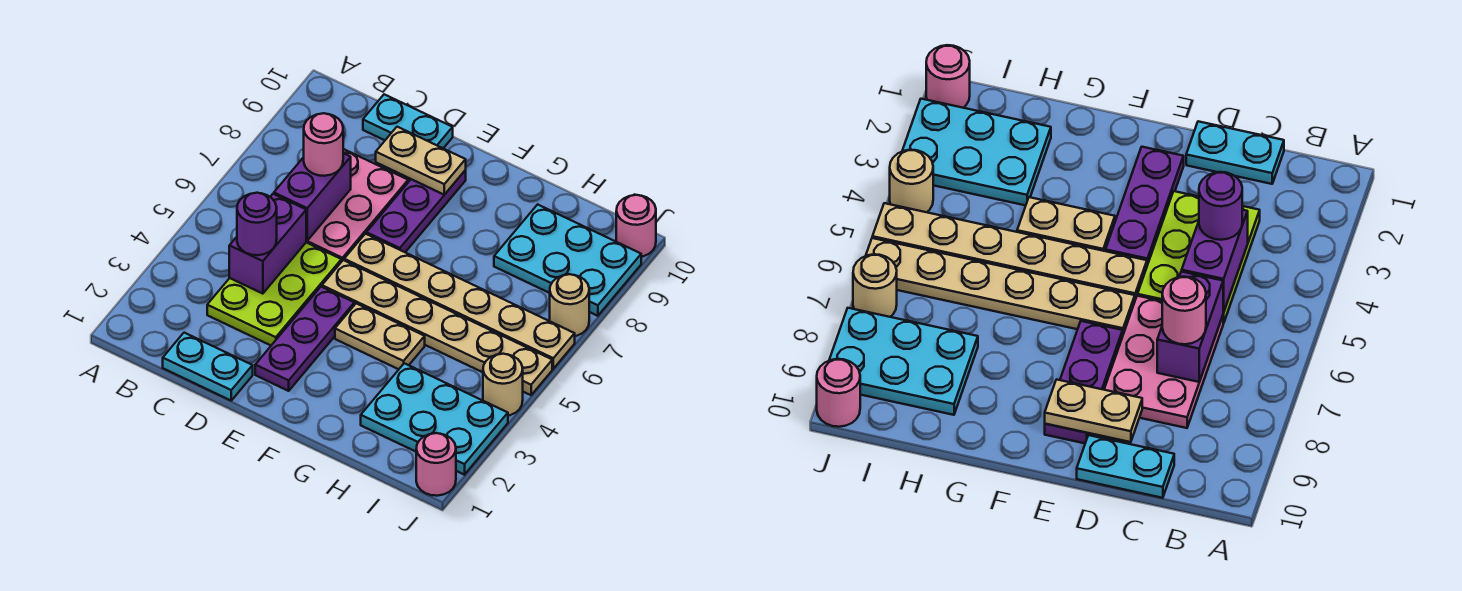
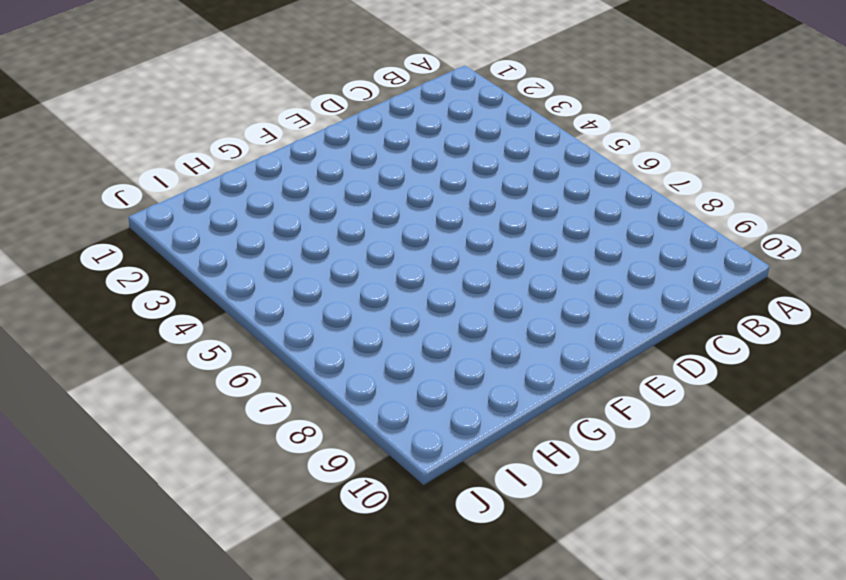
none -> cyan 1x2 plate [163,333,253,400]
none -> lime 2x3 plate [207,243,341,345]
none -> pink 2x3 plate [306,149,408,262]

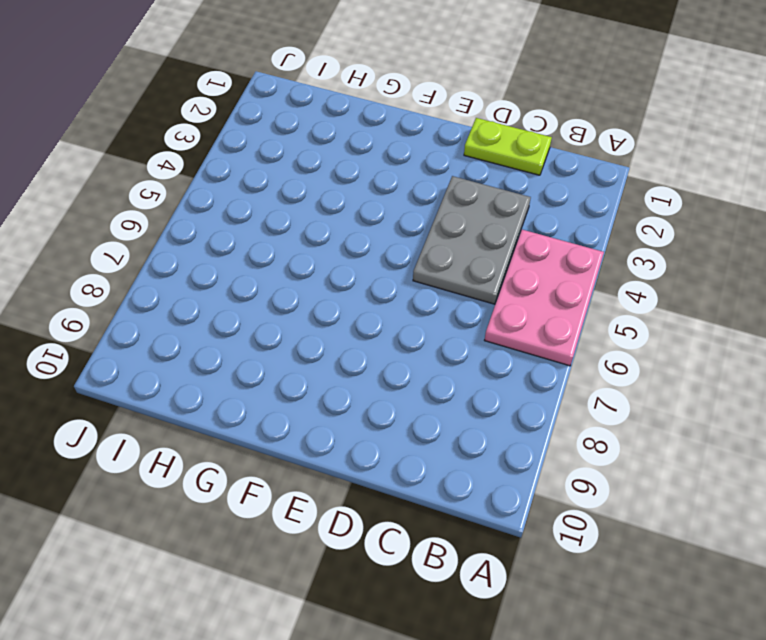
pink 2x3 plate [485,230,604,366] -> pink 2x3 plate moved to [306,149,408,262]
lime 1x2 plate [464,118,552,175] -> cyan 1x2 plate [163,333,253,400]
grey 2x3 plate [413,176,531,304] -> lime 2x3 plate [207,243,341,345]
none -> cyan 1x2 plate [363,94,453,148]
none -> purple 1x3 plate [255,287,354,391]
none -> tan 1x6 plate [322,260,552,395]

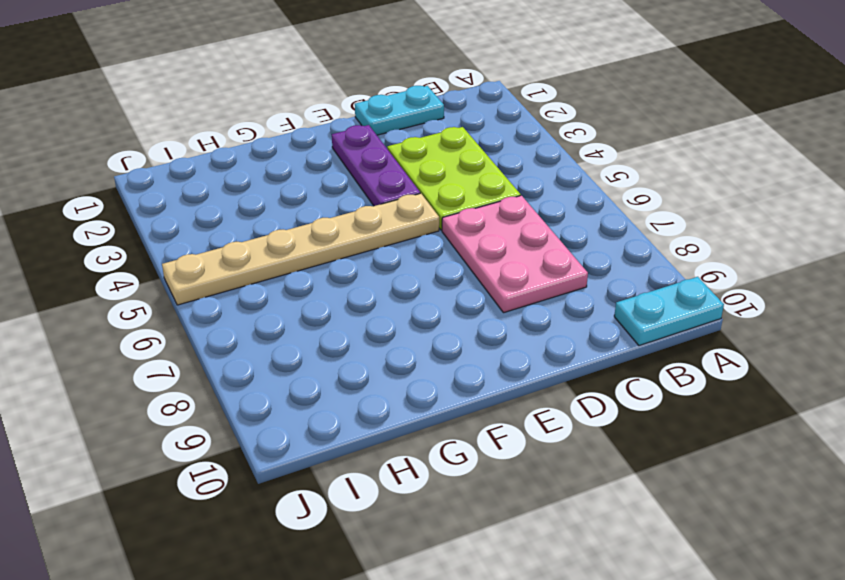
cyan 1x2 plate [614,277,724,346] -> cyan 1x2 plate moved to [363,94,453,148]
none -> tan 1x6 plate [344,234,575,369]
none -> purple 1x3 plate [366,170,466,252]
none -> tan 1x2 plate [335,303,425,369]

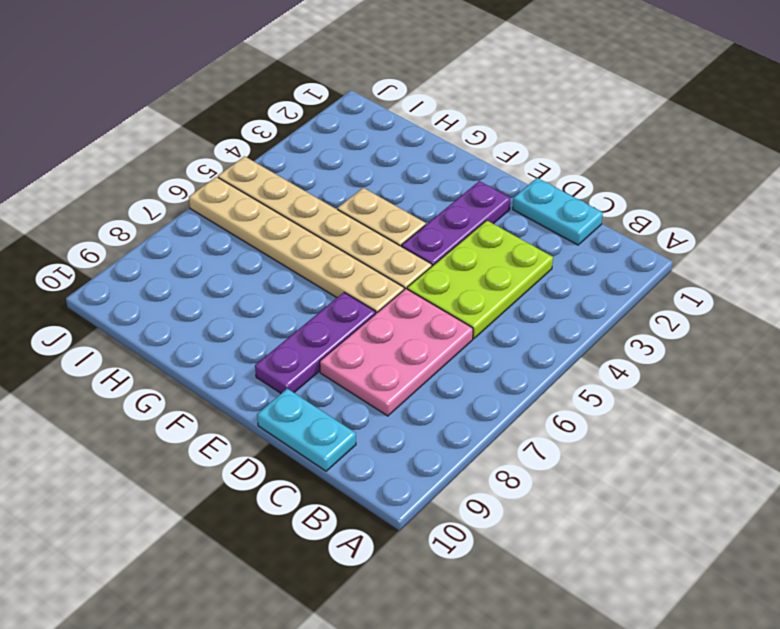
none -> cyan 2x3 plate [361,363,508,475]
none -> cyan 2x3 plate [494,204,641,316]
none -> pink 1x1 round brick [416,433,456,496]

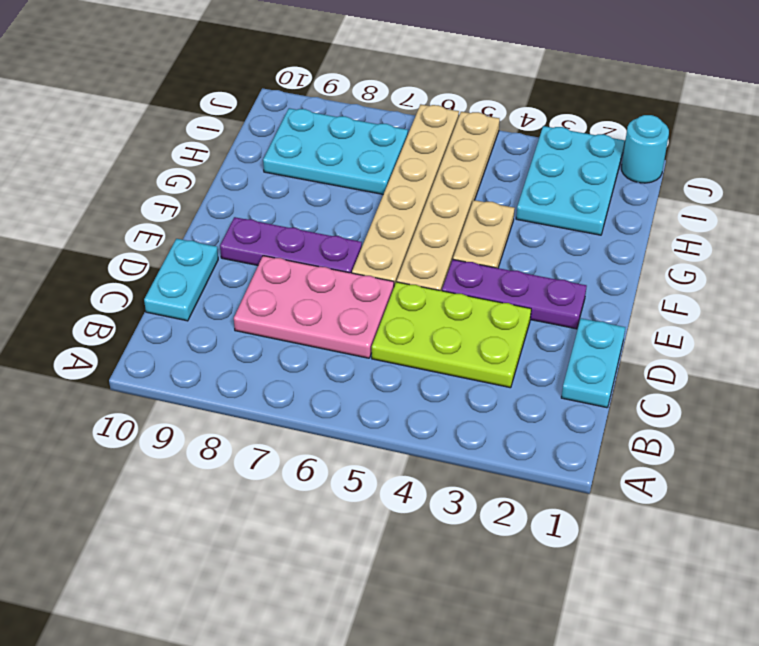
cyan 2x3 plate [263,108,408,194] -> cyan 2x3 plate turned to [494,204,641,316]
cyan 1x1 round brick [622,115,669,183] -> pink 1x1 round brick [416,433,456,496]
none -> tan 1x1 round brick [483,354,523,415]
none -> tan 1x1 round brick [550,274,589,336]
none -> pink 1x1 round brick [616,195,656,257]

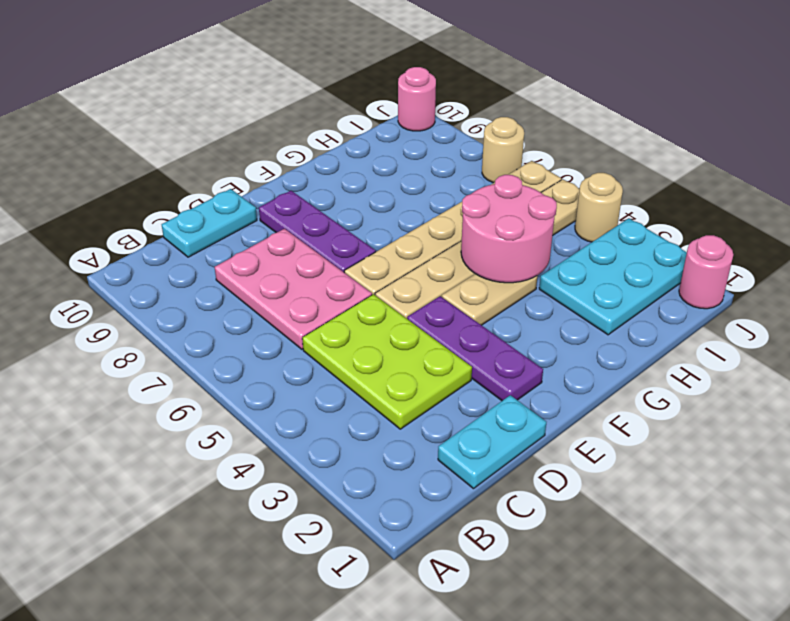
pink 2x2 round brick [461,175,557,283] -> none
none -> cyan 2x3 plate [494,204,641,316]
none -> purple 1x2 brick [229,194,306,294]
none -> purple 1x2 brick [274,153,351,241]

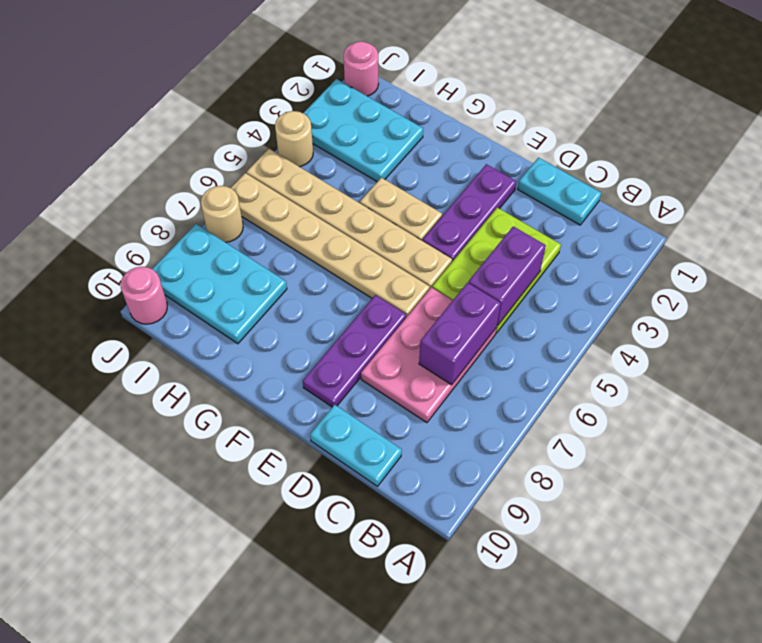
none -> tan 1x2 plate [376,127,466,195]
none -> purple 1x1 round brick [237,193,277,255]
none -> pink 1x1 round brick [304,113,343,176]

